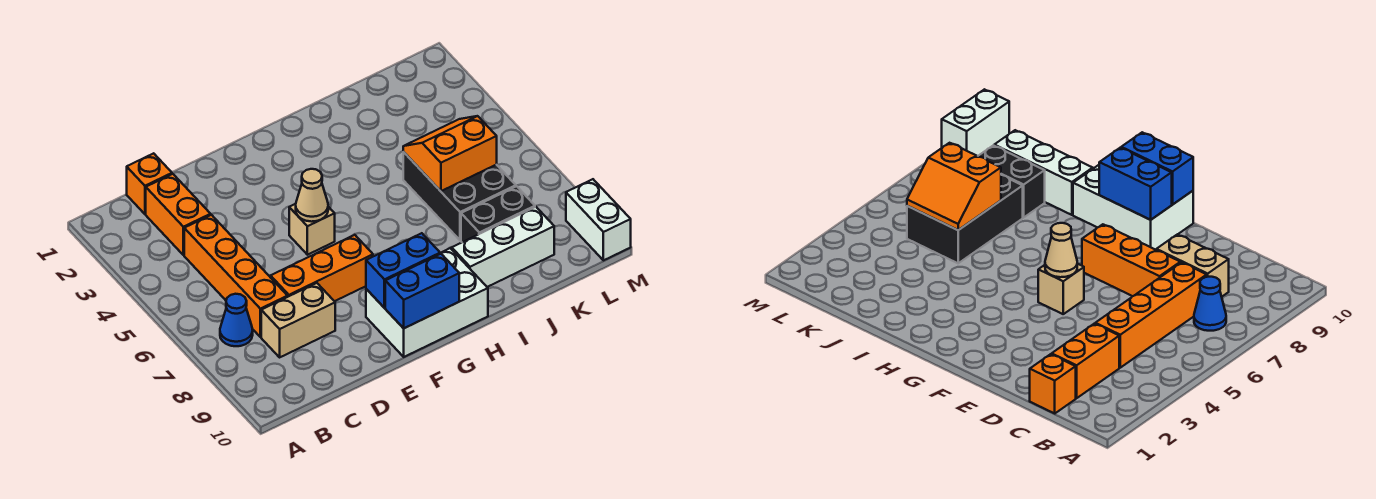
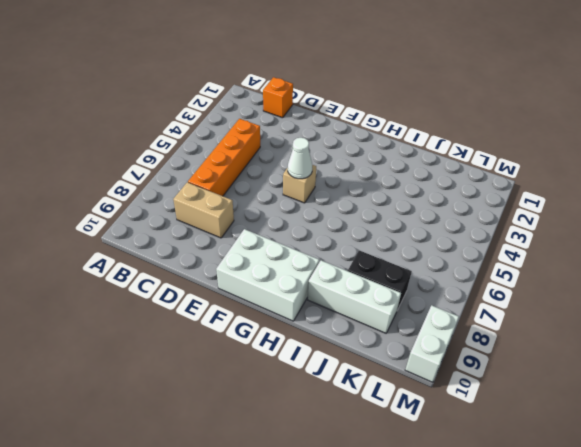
white 1x1 cone [288,138,312,179] -> tan 1x1 cone [296,169,328,222]
none -> blue 1x1 cone [220,294,253,346]
none -> orange 1x2 brick [146,174,211,255]
none -> orange 1x3 brick [271,235,373,301]

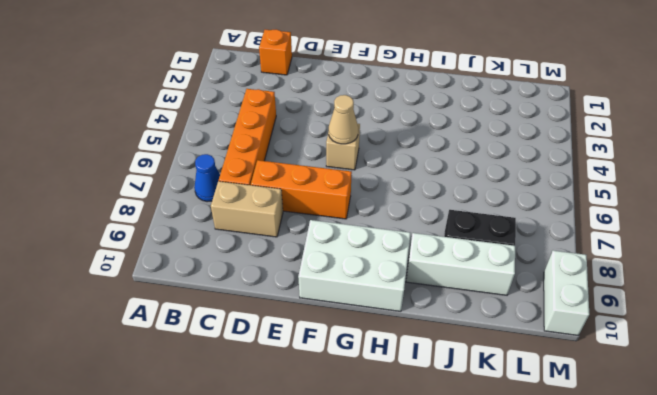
none -> orange 1x2 brick [146,174,211,255]
none -> black 2x3 brick [403,152,516,240]
none -> blue 1x2 brick [366,233,440,308]

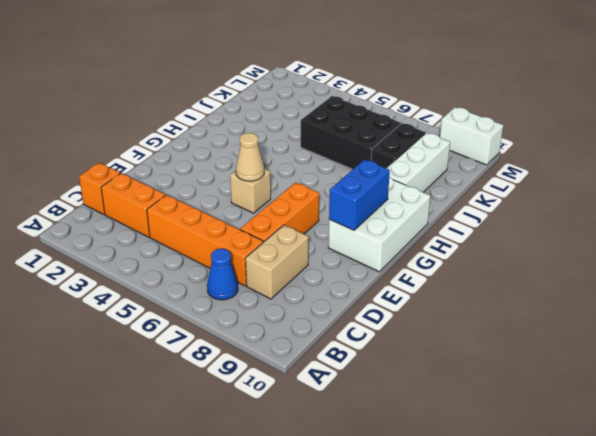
none -> blue 1x2 brick [385,254,459,328]
none -> orange 2x2 slope [403,116,497,191]

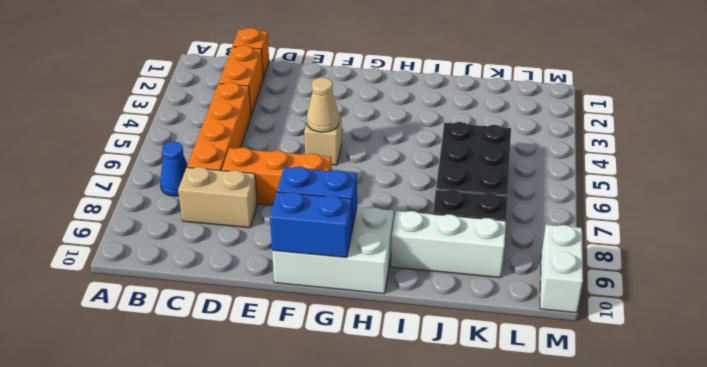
none -> orange 2x2 slope [403,116,497,191]

